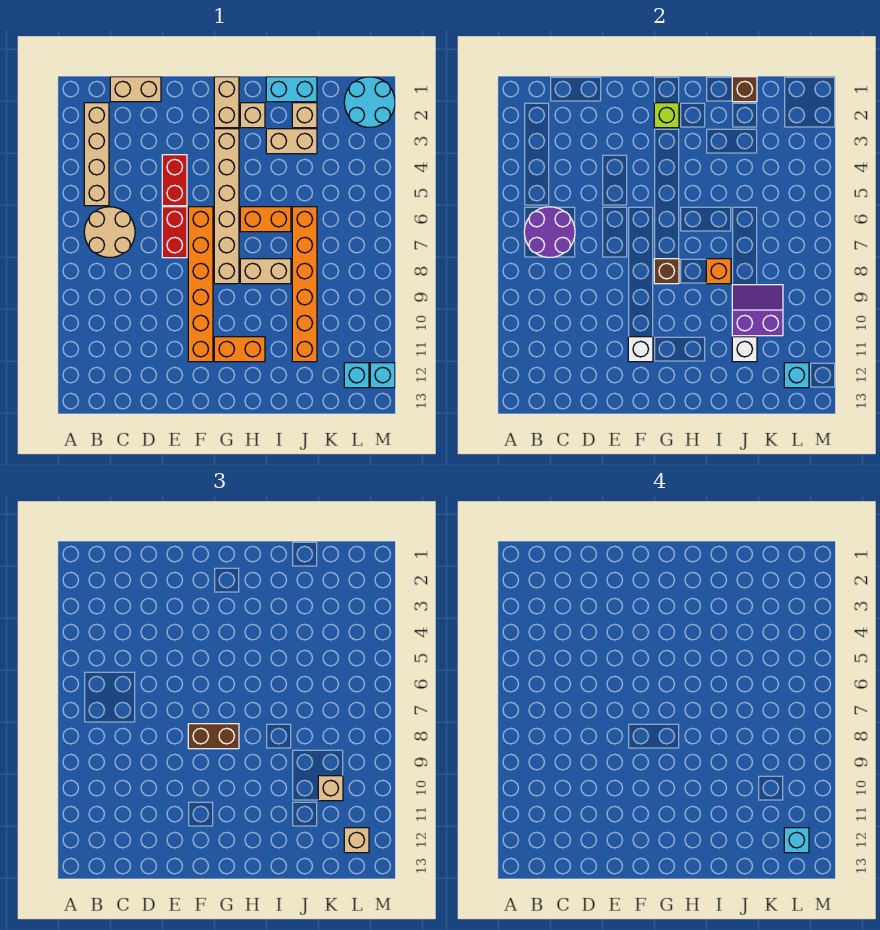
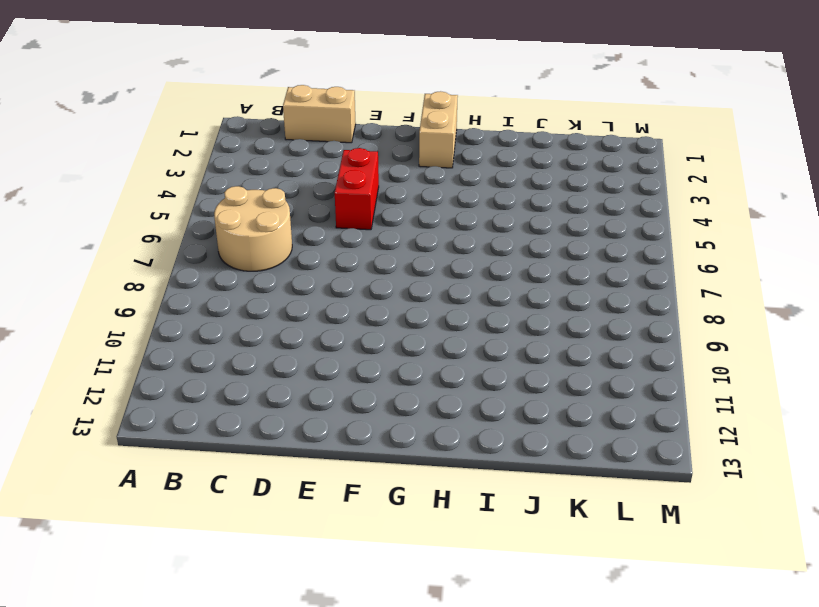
none -> tan 1x4 brick [84,103,109,206]
none -> red 1x2 brick [162,207,187,258]
none -> orange 1x6 brick [188,207,213,362]
none -> tan 1x6 brick [214,129,239,284]

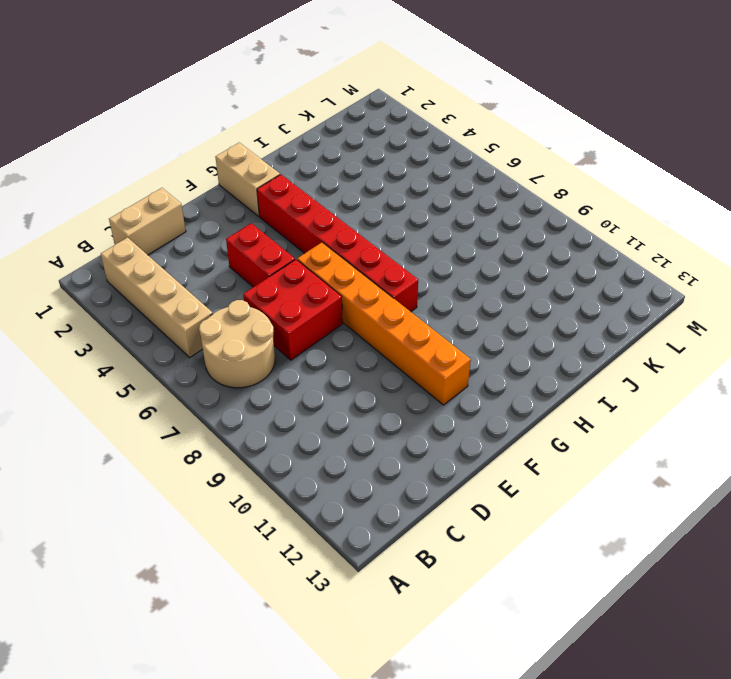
red 2x2 brick [243,260,343,360] -> red 1x2 brick [162,207,187,258]
red 1x6 brick [257,175,418,312] -> tan 1x6 brick [214,129,239,284]
none -> orange 1x2 brick [214,337,265,362]
none -> tan 1x1 brick [240,103,265,128]
none -> orange 1x2 brick [240,207,291,232]
none -> tan 1x2 brick [240,259,291,284]

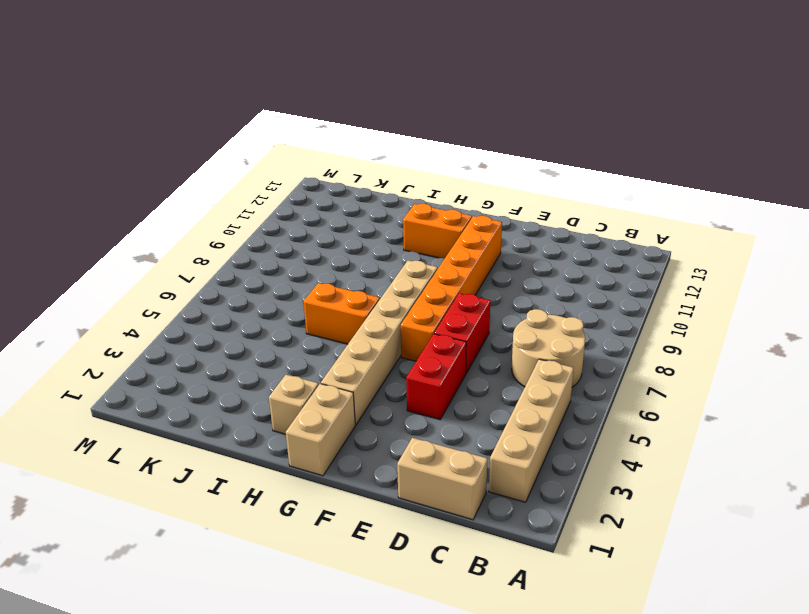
none -> tan 1x2 brick [240,259,291,284]
none -> cyan 1x2 brick [266,77,317,102]
none -> tan 1x2 brick [266,129,317,154]
none -> tan 1x1 brick [292,103,317,128]

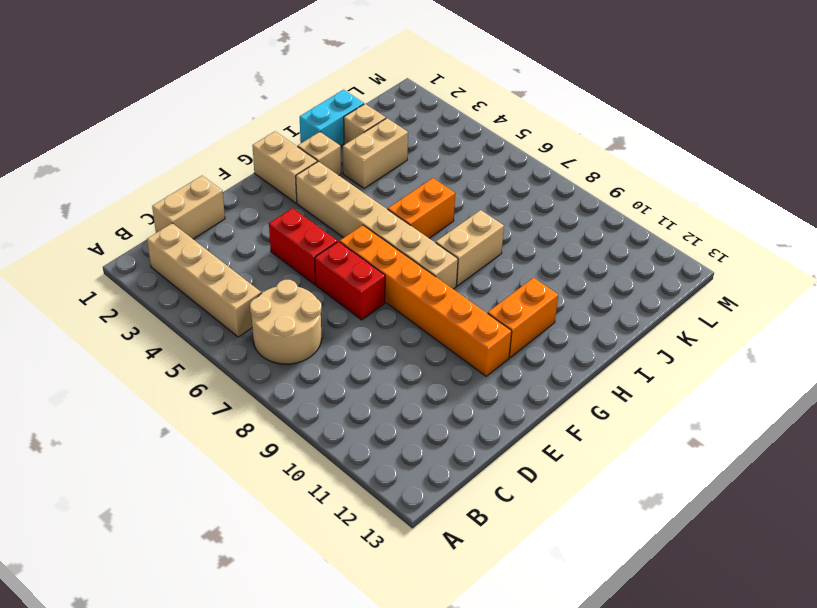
none -> orange 1x6 brick [292,207,317,362]
none -> cyan 2x2 round brick [344,77,395,128]
none -> cyan 1x1 brick [344,363,369,388]
none -> cyan 1x1 brick [370,363,395,388]

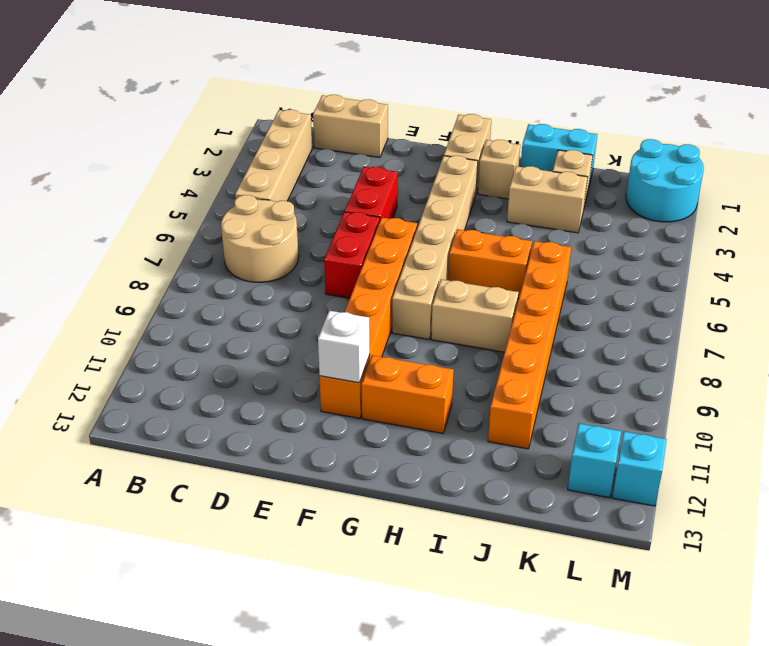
none -> purple 2x2 round brick [524,207,575,258]
none -> lime 1x1 brick [654,103,679,128]
none -> brown 1x1 brick [654,259,679,284]
none -> orange 1x1 brick [706,259,731,284]

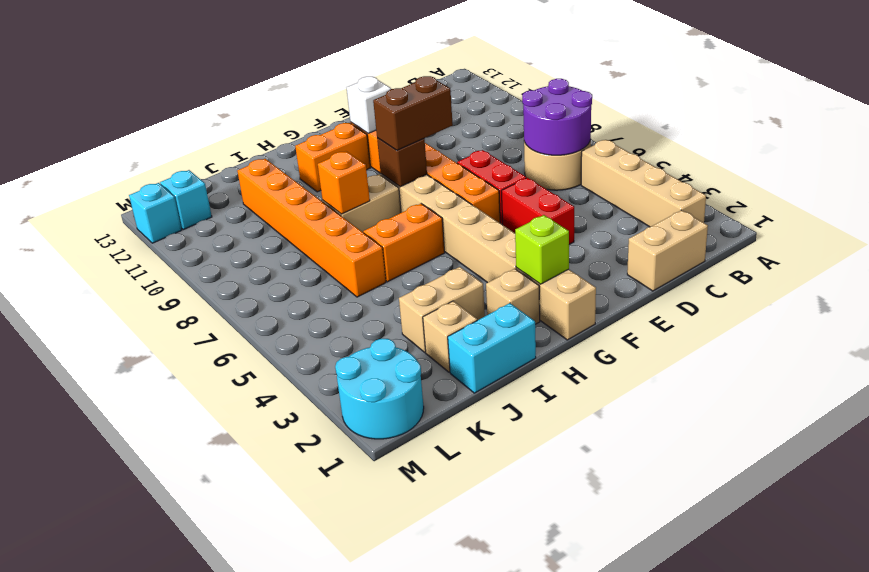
none -> brown 1x1 brick [732,77,757,102]
none -> purple 2x2 slope [732,285,783,336]
none -> white 1x1 brick [732,337,757,362]
none -> cyan 1x1 brick [784,363,809,388]

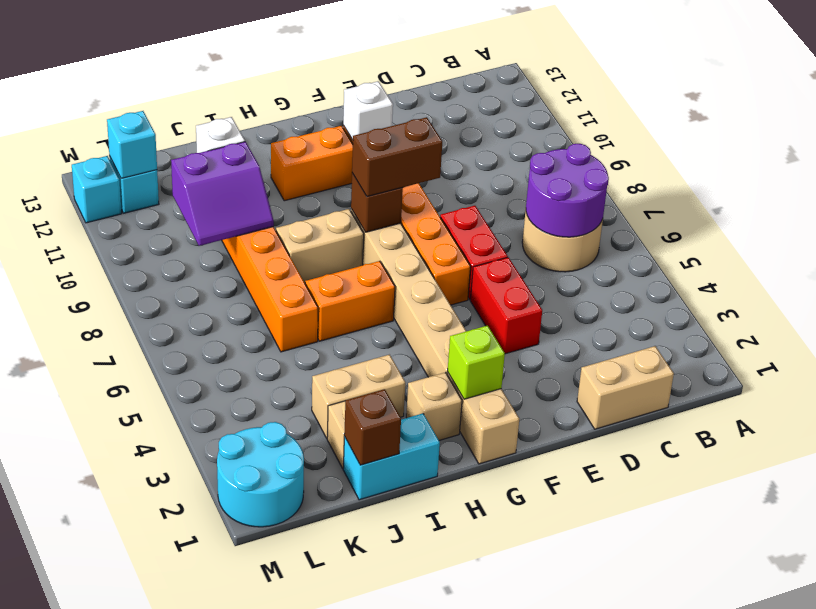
none -> tan 1x4 brick [84,103,109,206]
none -> orange 1x1 brick [706,259,731,284]
none -> tan 1x1 brick [318,776,343,801]
none -> tan 1x1 brick [344,828,369,853]

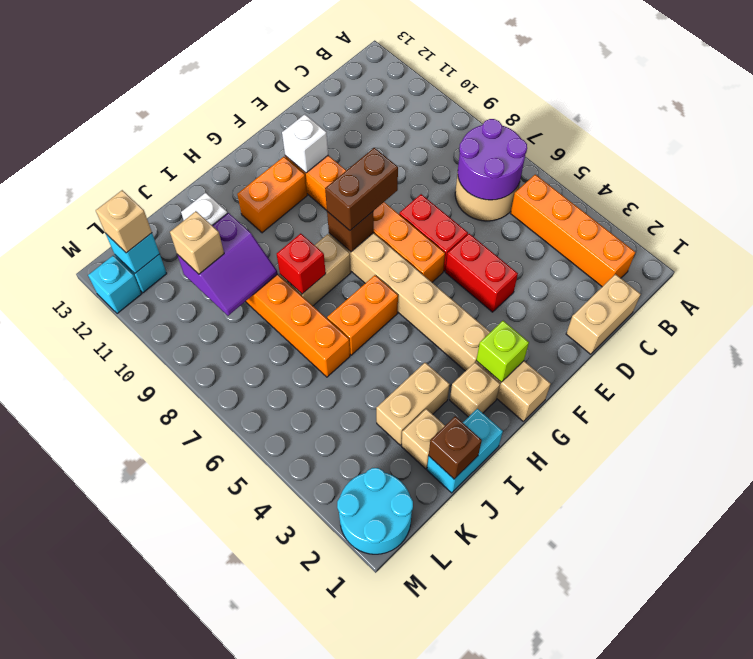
orange 1x4 brick [511,175,635,287] -> tan 1x4 brick [84,103,109,206]
red 1x1 brick [277,234,326,294] -> orange 1x1 brick [706,259,731,284]
none -> cyan 1x1 brick [784,828,809,853]

